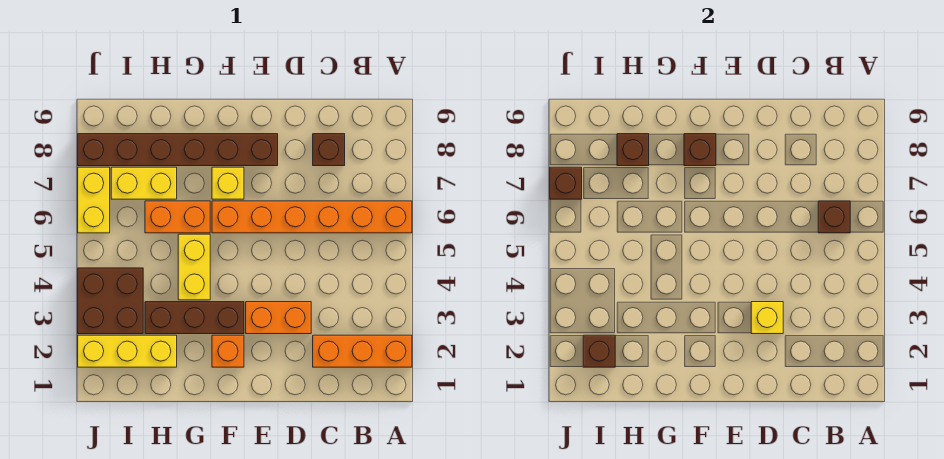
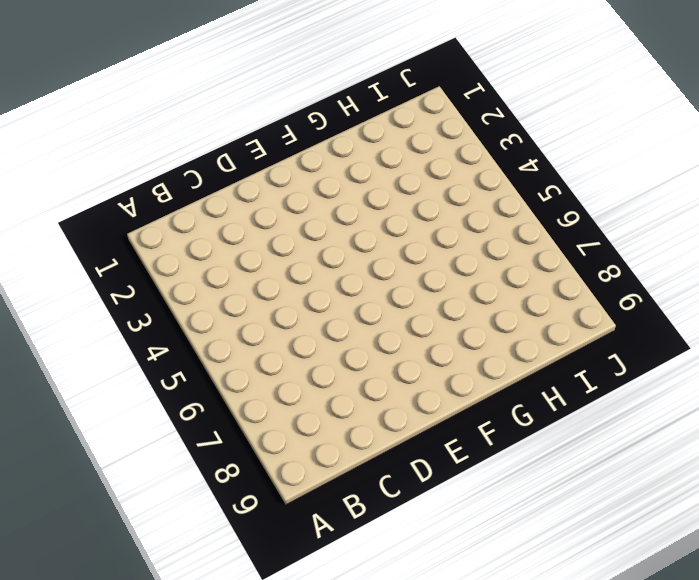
none -> orange 1x3 brick [313,335,412,367]
none -> orange 1x6 brick [212,201,412,233]
none -> brown 1x1 brick [313,134,345,166]

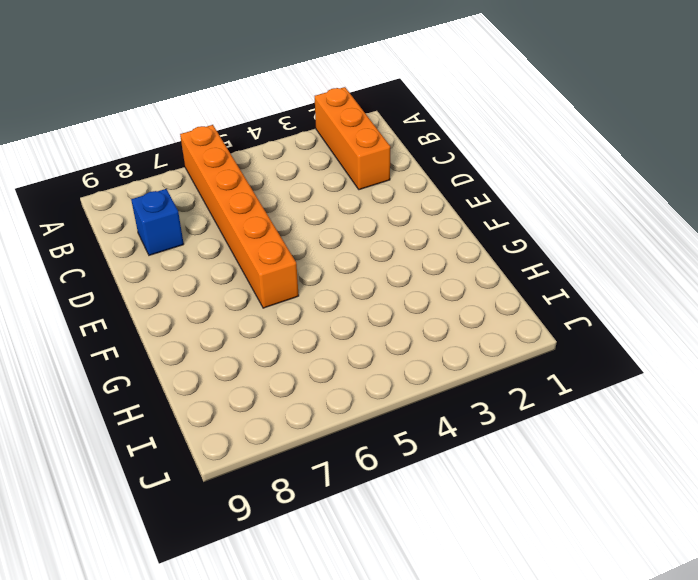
blue 1x1 brick [131,189,184,255] -> brown 1x1 brick [313,134,345,166]
none -> orange 1x2 brick [246,302,311,334]
none -> brown 1x6 brick [78,134,278,166]
none -> orange 1x1 brick [212,335,244,367]

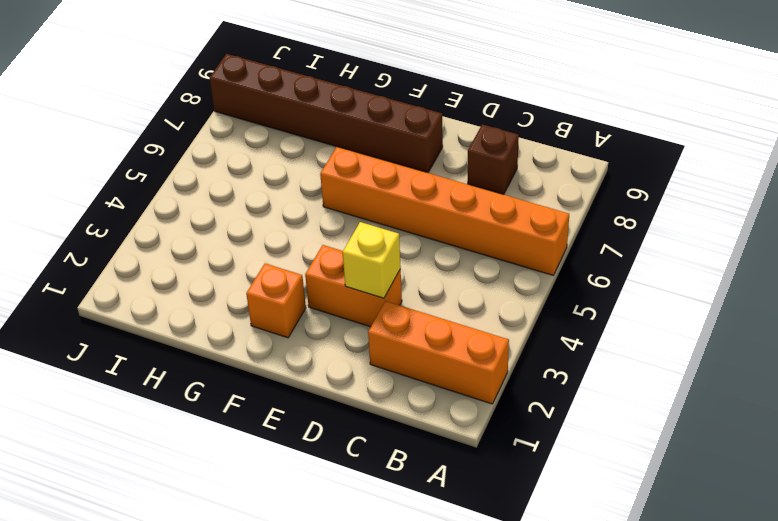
none -> brown 1x3 brick [145,302,244,334]
none -> yellow 1x1 brick [212,167,244,199]
none -> yellow 1x2 brick [178,234,210,300]

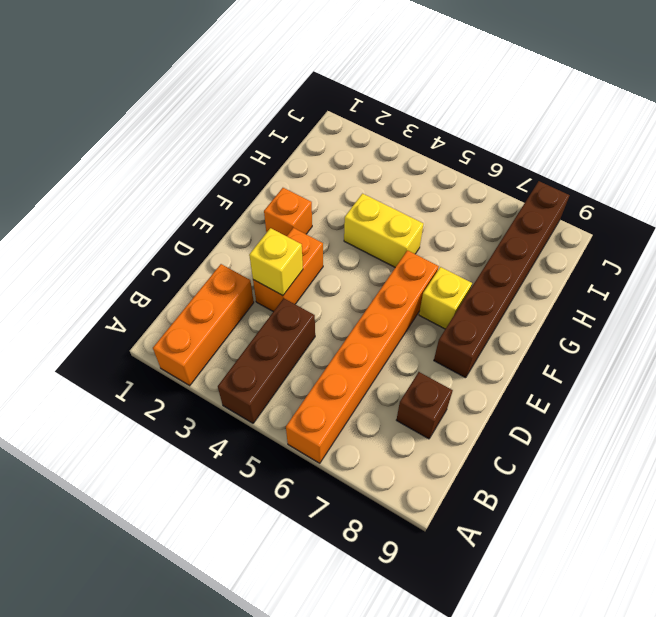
brown 1x3 brick [218,298,315,423] -> brown 1x3 brick moved to [145,302,244,334]
none -> orange 1x2 brick [145,201,210,233]
none -> yellow 1x3 brick [78,335,177,367]
none -> yellow 1x2 brick [111,167,177,199]

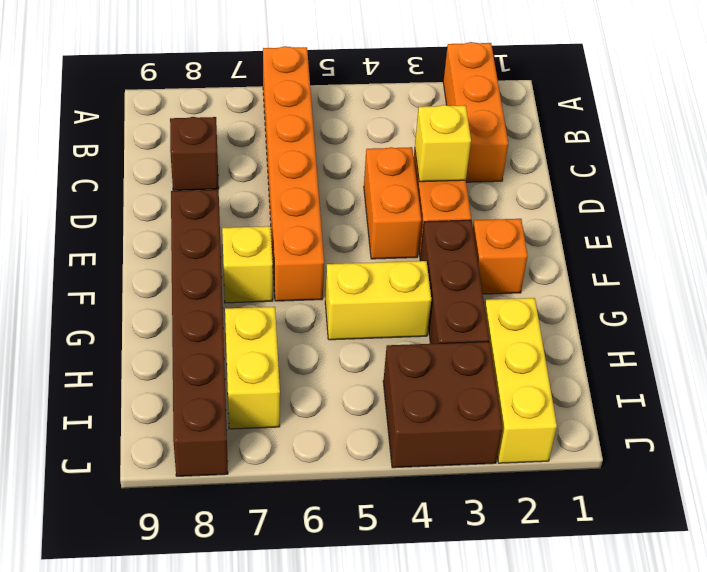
orange 1x2 brick [364,147,421,259] -> orange 1x2 brick moved to [145,201,210,233]
none -> yellow 1x2 brick [78,167,110,233]
none -> brown 1x1 brick [818,201,850,233]
none -> brown 1x1 brick [684,134,716,166]

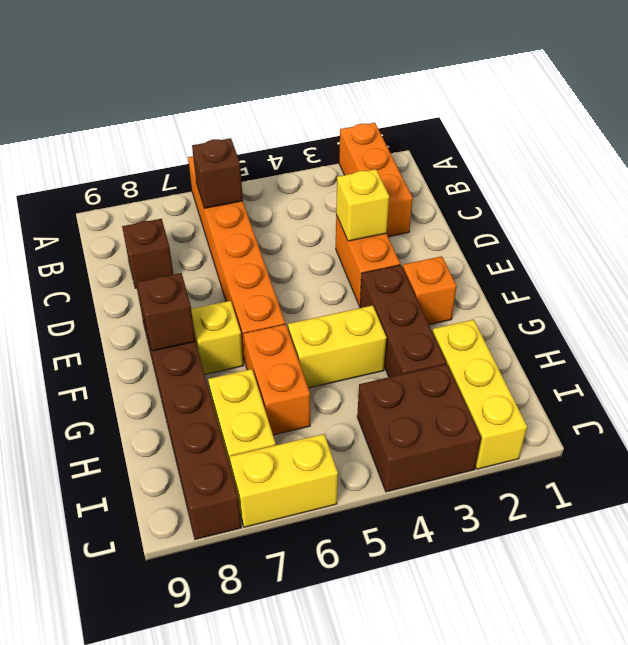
none -> brown 1x1 brick [617,134,649,166]
none -> brown 1x1 brick [583,335,615,367]
none -> brown 1x1 brick [550,167,582,199]

